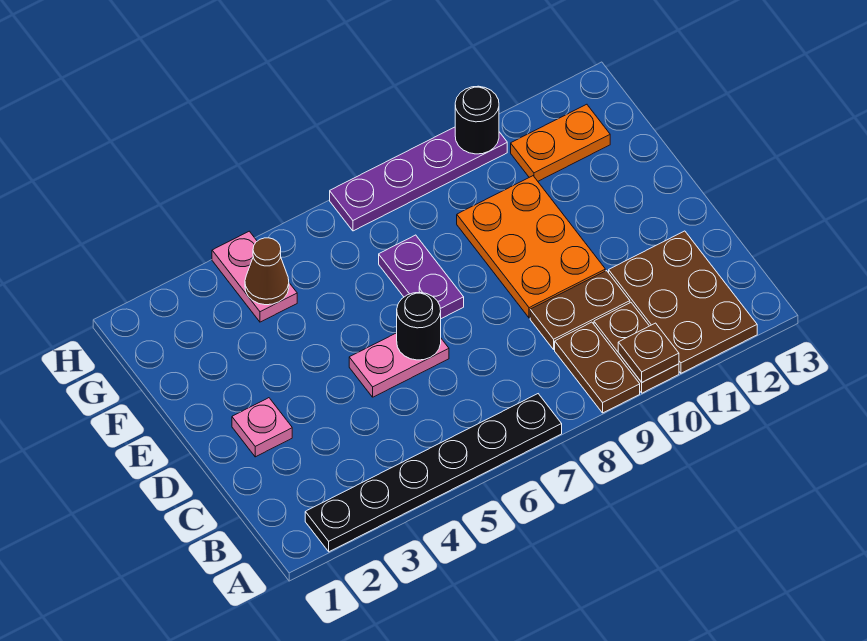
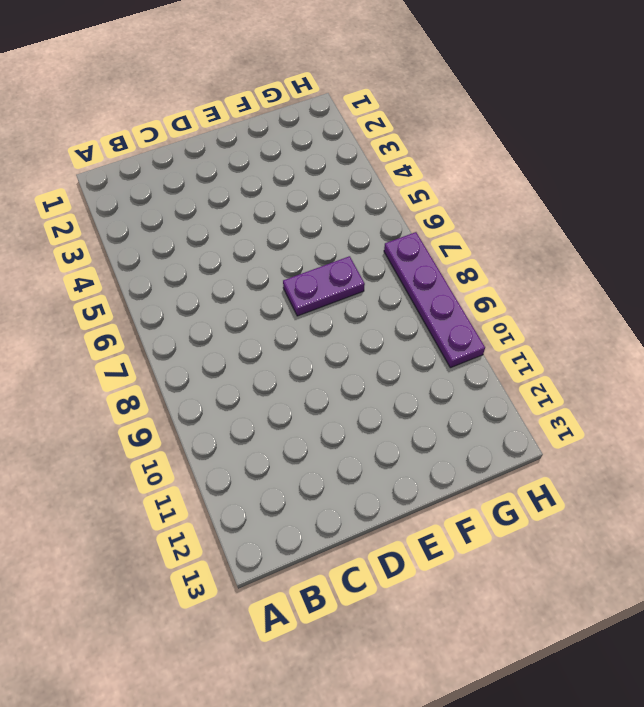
none -> black 1x6 plate [305,394,562,552]
none -> brown 1x2 plate [555,322,640,413]
none -> brown 1x2 plate [594,303,679,393]

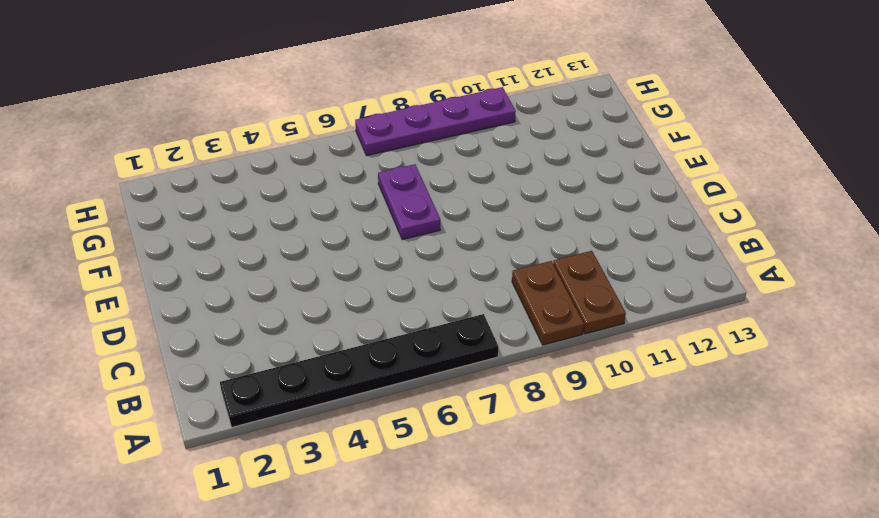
none -> brown 2x3 plate [609,231,757,373]
none -> brown 1x2 plate [530,271,630,349]
none -> pink 1x1 plate [232,398,292,457]

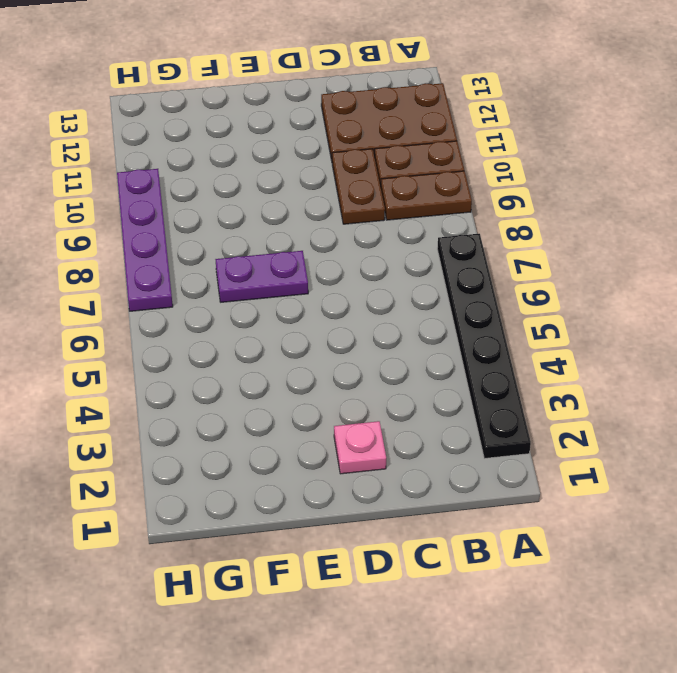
none -> pink 1x2 plate [349,333,449,397]
none -> orange 2x3 plate [457,176,605,318]
none -> pink 1x2 plate [212,231,297,322]

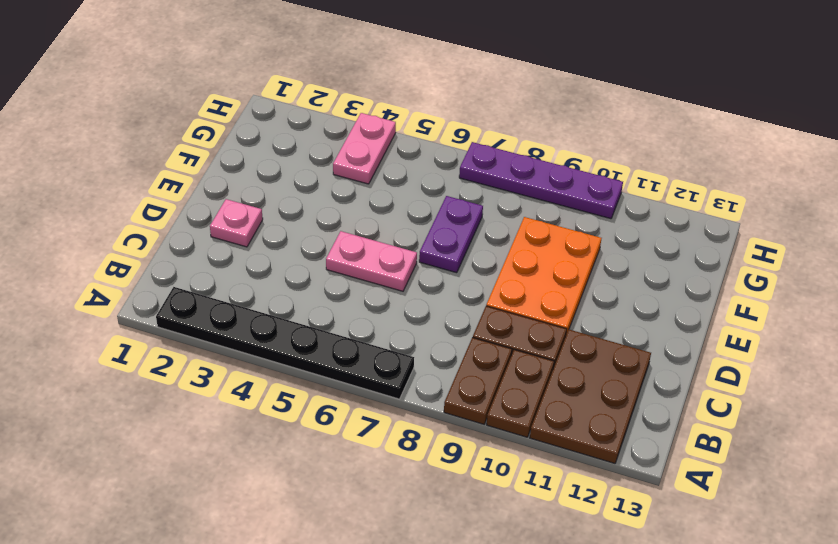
none -> orange 1x2 plate [511,104,610,181]
none -> brown 1x1 plate [618,323,679,382]
none -> black 1x1 round brick [397,292,441,360]

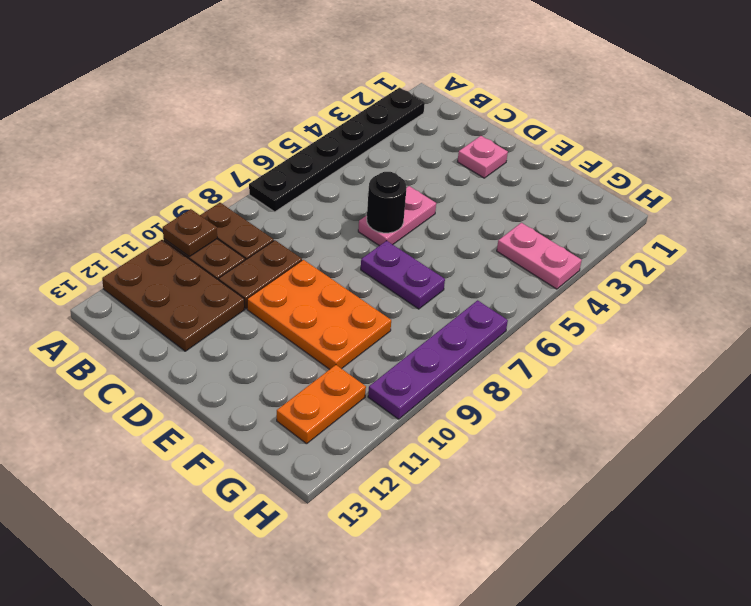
none -> brown 1x1 cone [245,238,289,305]
none -> black 1x1 round brick [455,86,499,154]

